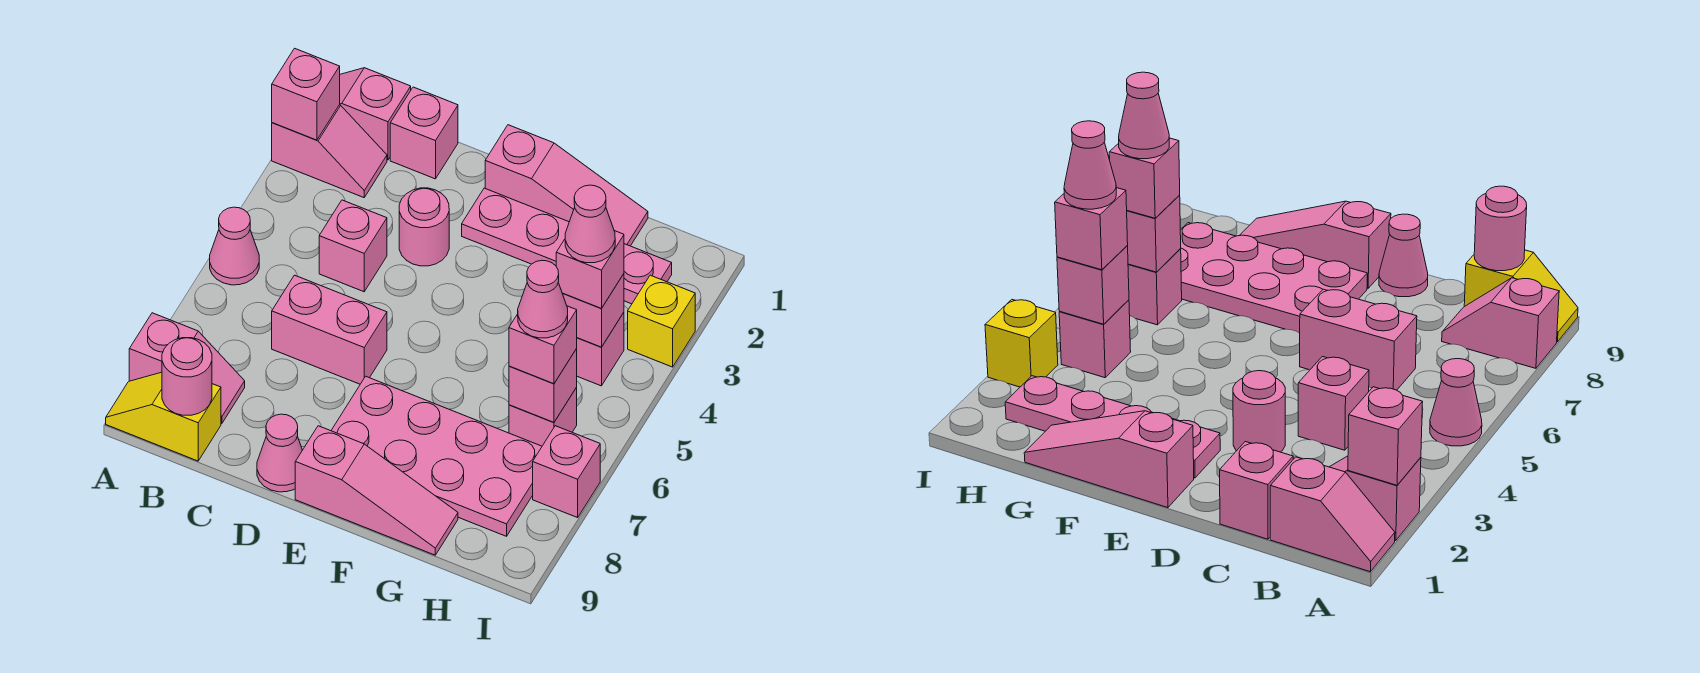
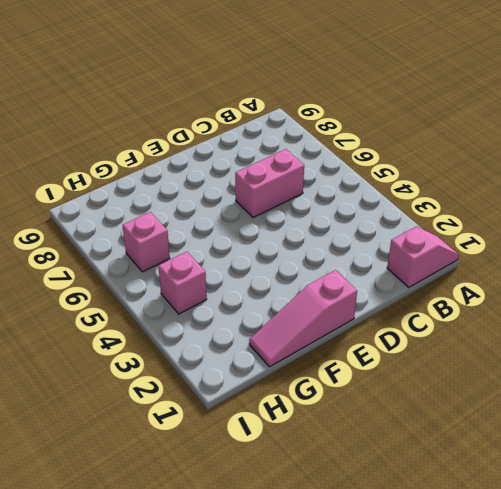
none -> pink 1x2 slope [272,105,387,198]
none -> pink 1x1 cone [210,207,259,285]
none -> pink 1x2 slope [129,313,245,423]

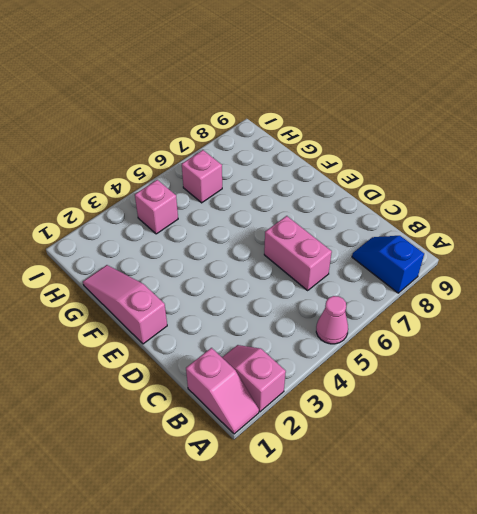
blue 1x2 slope [352,236,424,293] -> pink 1x2 slope [129,313,245,423]
none -> yellow 1x2 slope [106,372,221,461]
none -> pink 1x1 brick [390,87,458,179]
none -> pink 1x1 brick [319,200,387,292]

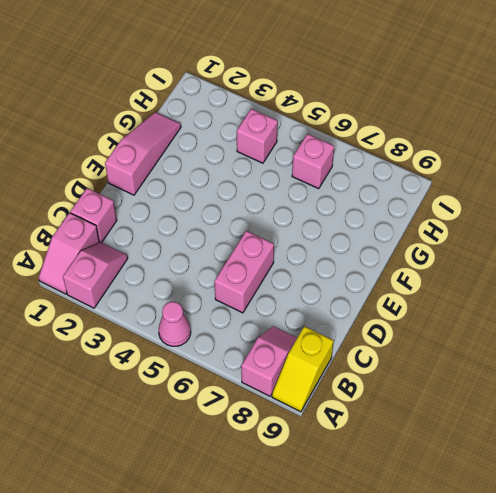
none -> pink 1x1 brick [319,200,387,292]
none -> pink 1x1 round brick [399,188,449,266]
none -> pink 1x1 cone [257,414,302,492]

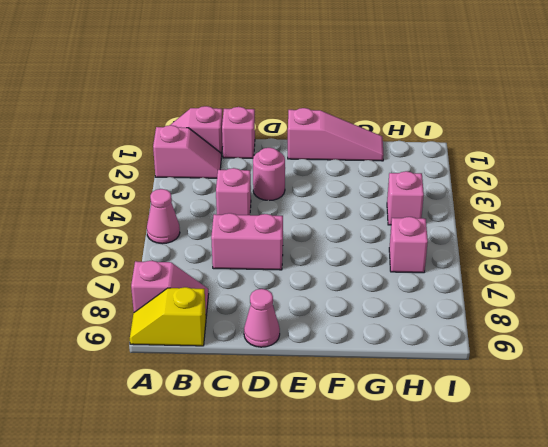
none -> pink 1x4 plate [462,188,672,304]
none -> pink 2x4 plate [331,376,542,536]
none -> pink 1x3 slope [295,426,458,555]

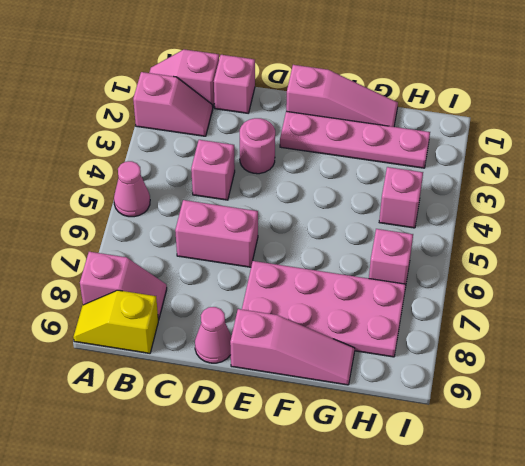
none -> yellow 1x1 brick [628,275,695,367]
none -> pink 1x1 brick [533,426,600,518]
none -> pink 1x1 brick [272,48,340,140]

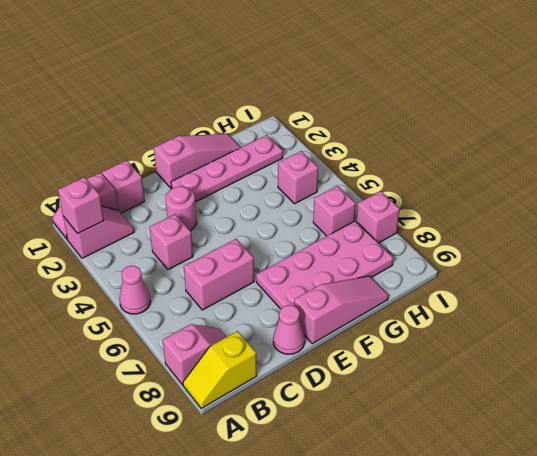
none -> yellow 1x1 brick [628,275,695,367]
none -> pink 1x1 round brick [162,338,212,415]
none -> pink 1x1 brick [562,274,624,347]

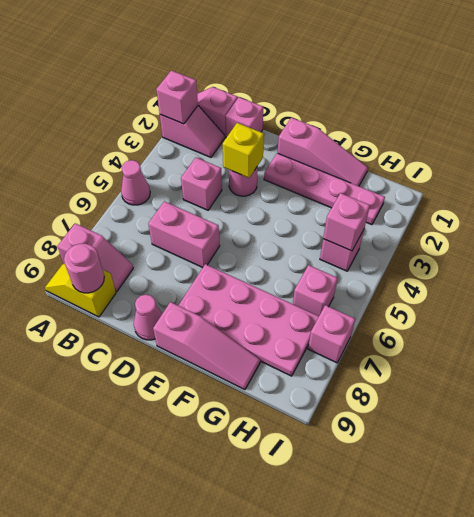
yellow 1x1 brick [223,123,264,178] -> yellow 1x1 brick moved to [628,275,695,367]
none -> pink 1x1 brick [509,349,577,423]
none -> pink 1x1 brick [556,231,624,308]
none -> pink 1x1 brick [509,306,577,384]

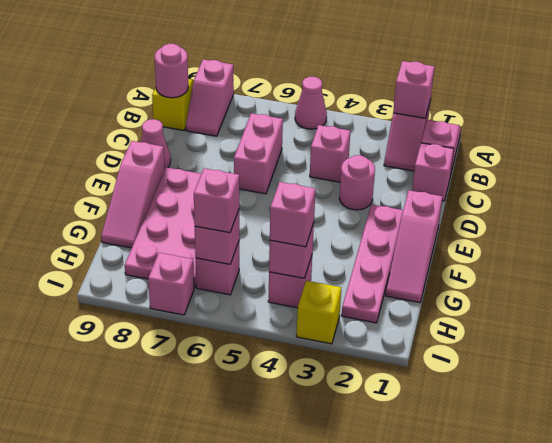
none -> pink 1x1 cone [565,185,615,263]
none -> pink 1x1 cone [518,261,568,338]

